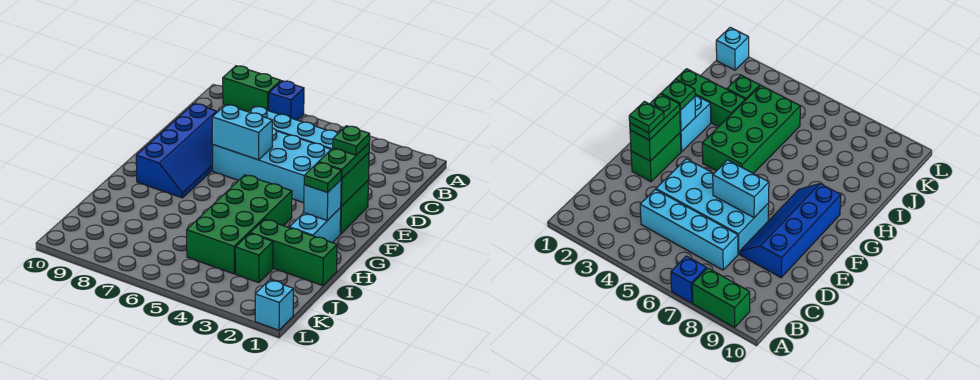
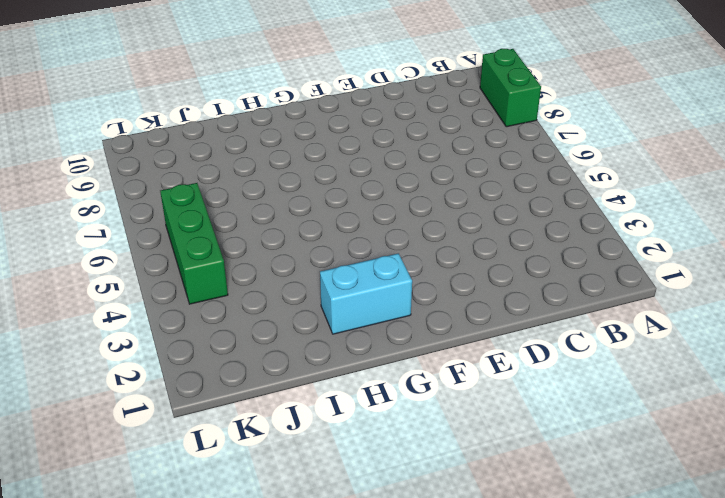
green 1x3 brick [160,183,228,304] -> green 1x3 brick moved to [250,219,337,286]
none -> blue 1x1 brick [269,81,304,120]
none -> cyan 1x4 brick [248,106,337,149]
none -> cyan 2x4 brick [212,128,331,203]

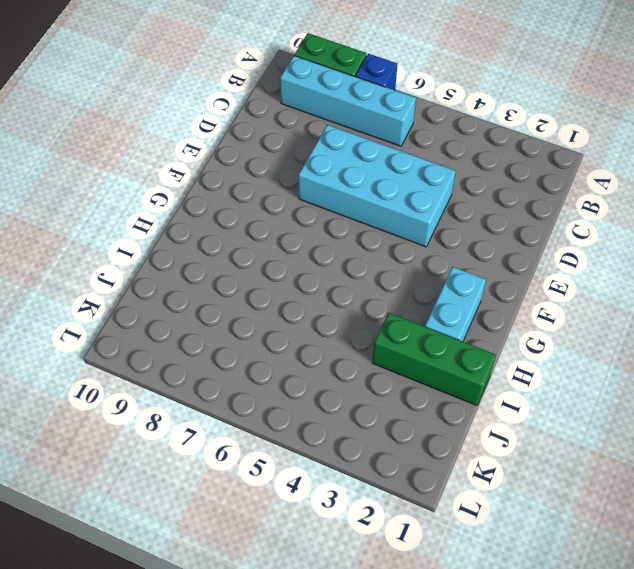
cyan 1x4 brick [280,56,416,146] -> cyan 1x4 brick moved to [248,106,337,149]
none -> blue 2x4 slope [136,104,217,198]
none -> green 1x2 brick [340,180,369,234]
none -> green 2x4 brick [187,175,292,274]

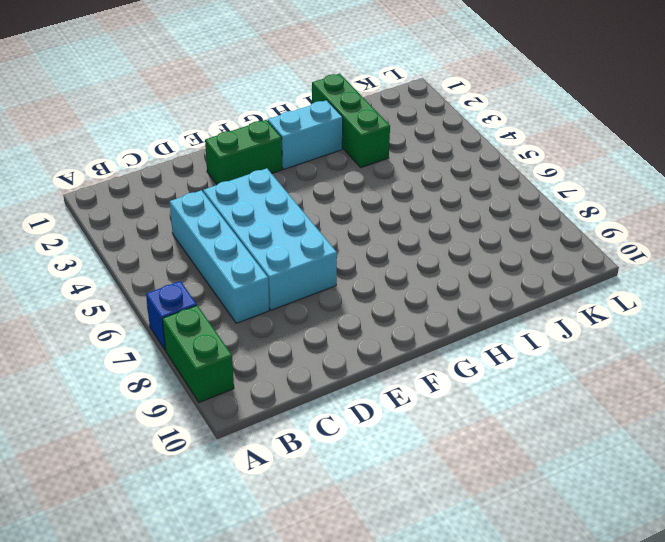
none -> blue 2x4 slope [136,104,217,198]
none -> green 2x4 brick [187,175,292,274]
none -> green 1x1 brick [235,233,273,283]

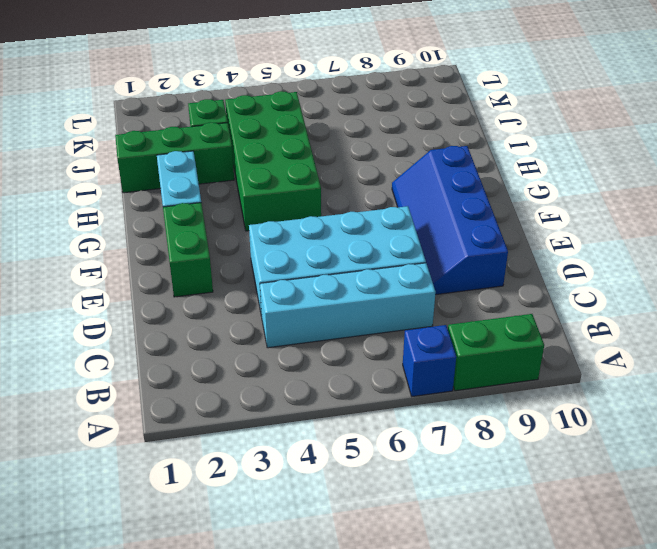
none -> cyan 1x1 brick [255,280,293,330]
none -> green 1x2 brick [341,153,369,206]
none -> cyan 1x2 brick [212,105,272,160]

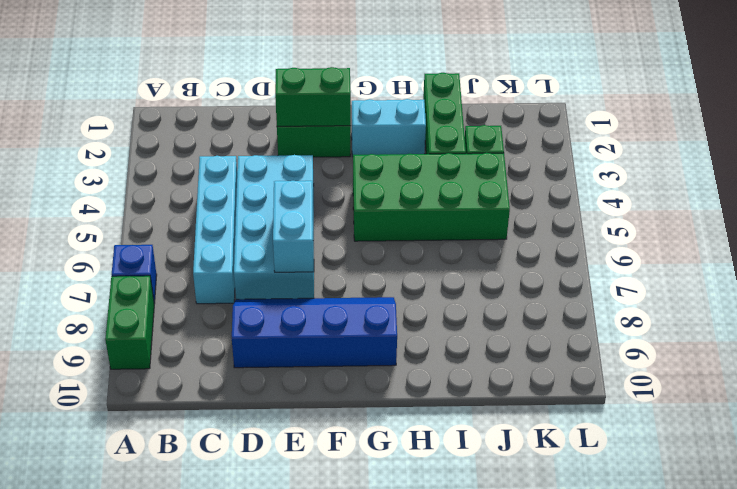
none -> cyan 1x1 brick [255,280,293,330]
none -> cyan 1x1 brick [304,180,341,220]
none -> green 1x2 plate [319,143,369,179]

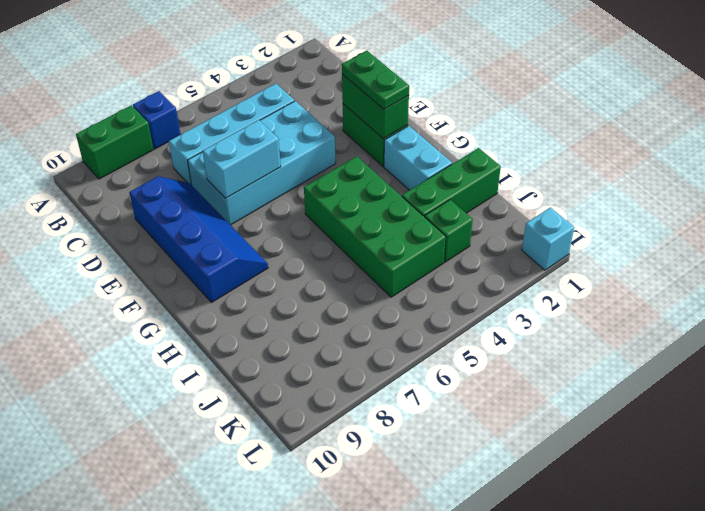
none -> cyan 1x1 brick [304,180,341,220]
none -> green 1x1 plate [304,162,341,192]
none -> green 1x1 plate [333,126,370,155]

